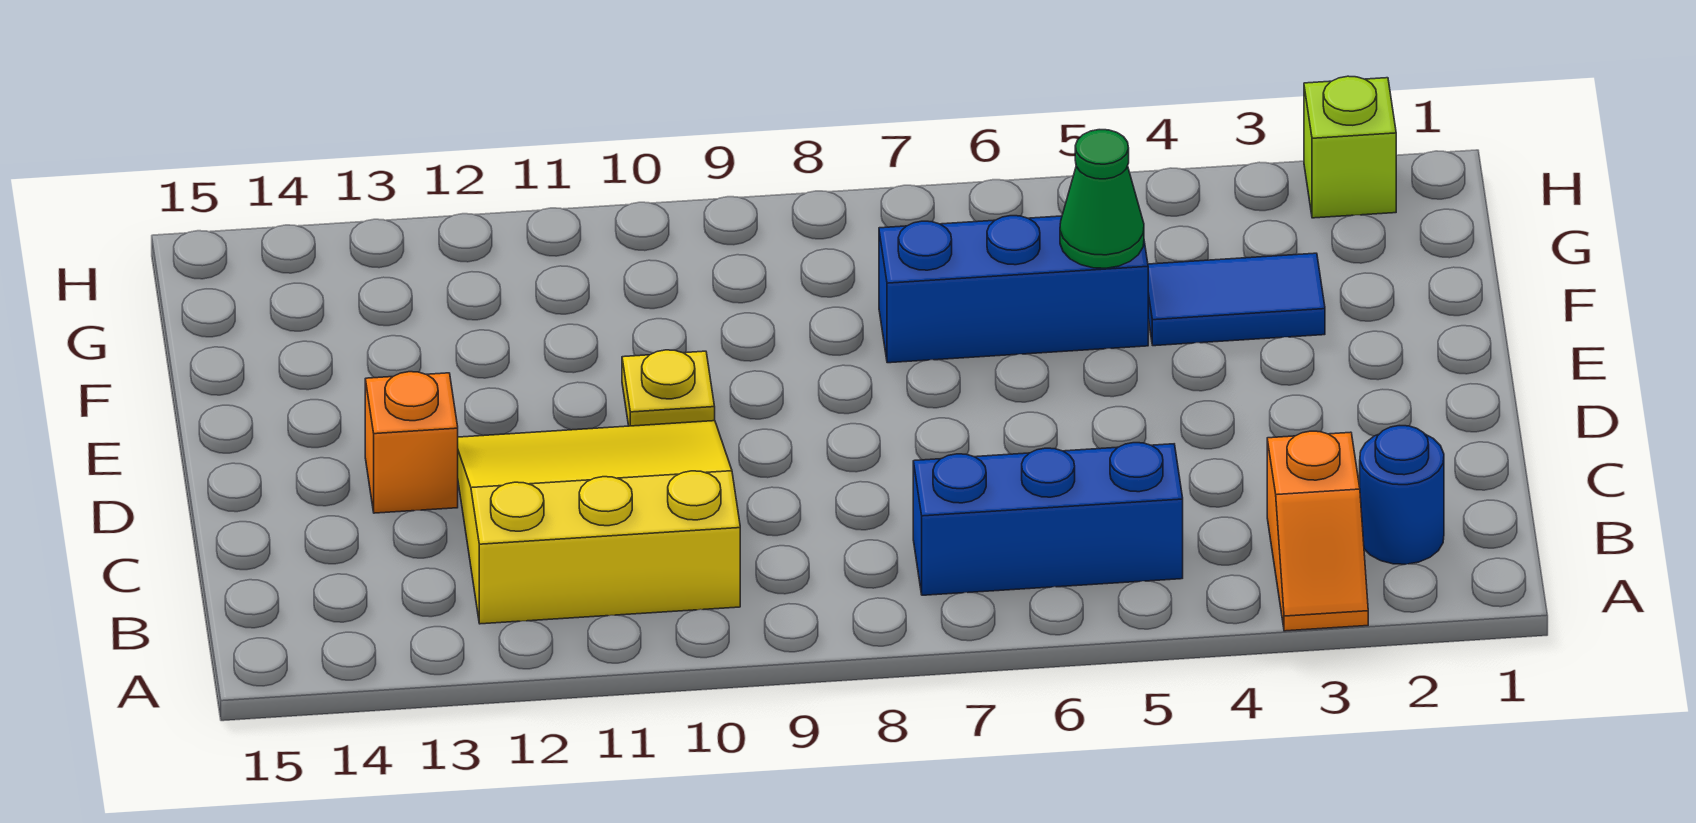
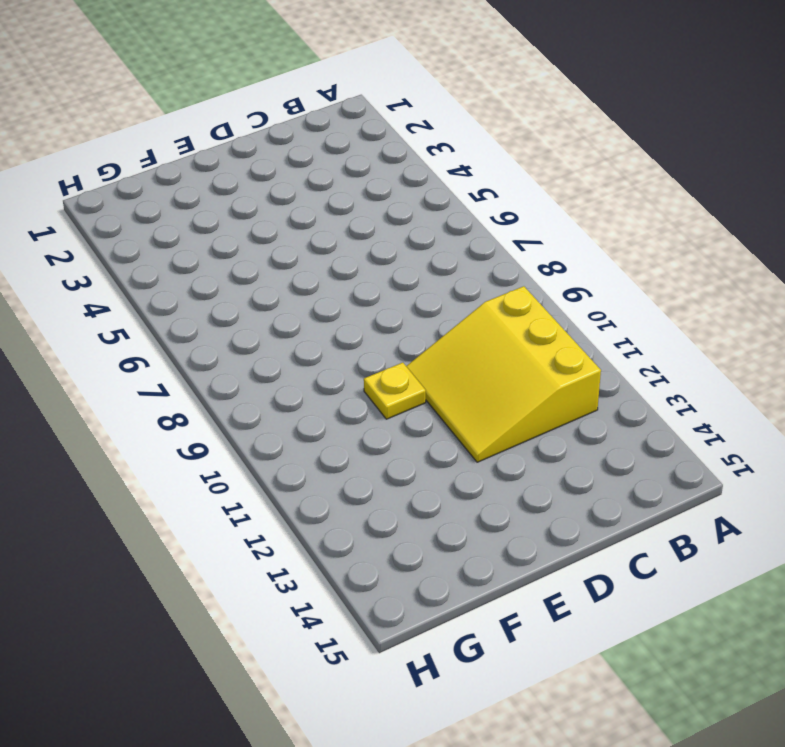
none -> orange 1x2 slope [1267,431,1368,631]
none -> blue 1x1 round brick [1360,426,1444,564]

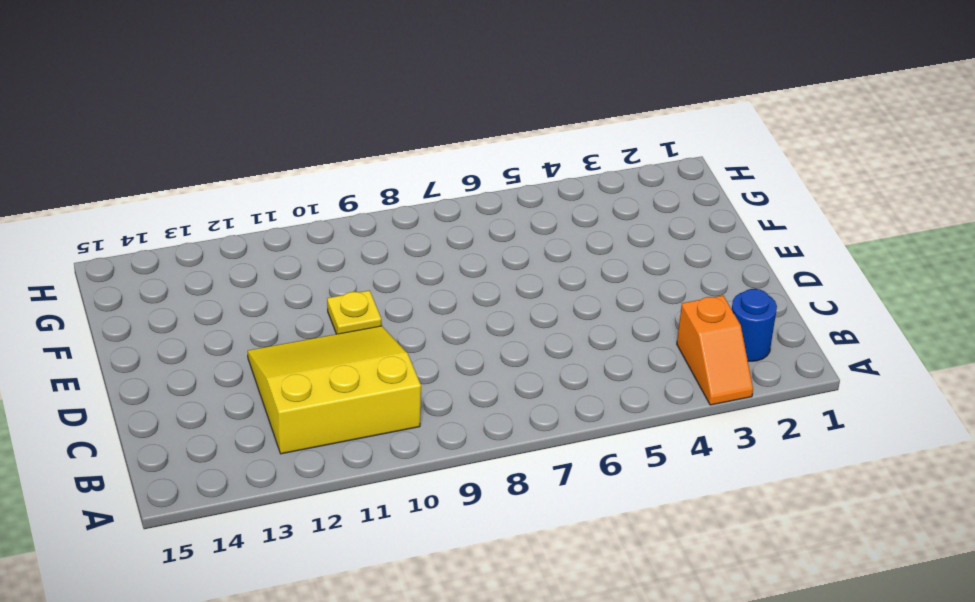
none -> blue 1x3 brick [913,443,1183,595]
none -> orange 1x1 brick [365,372,458,513]

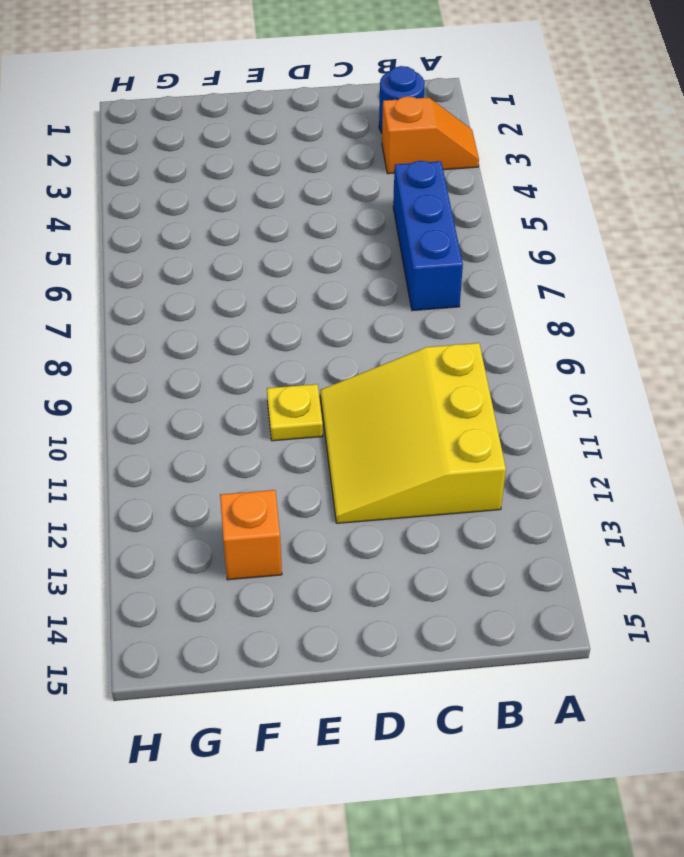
orange 1x1 brick [220,490,282,580] -> orange 1x1 brick moved to [365,372,458,513]
none -> blue 1x2 tile [1148,253,1325,346]
none -> blue 1x3 brick [879,216,1148,363]

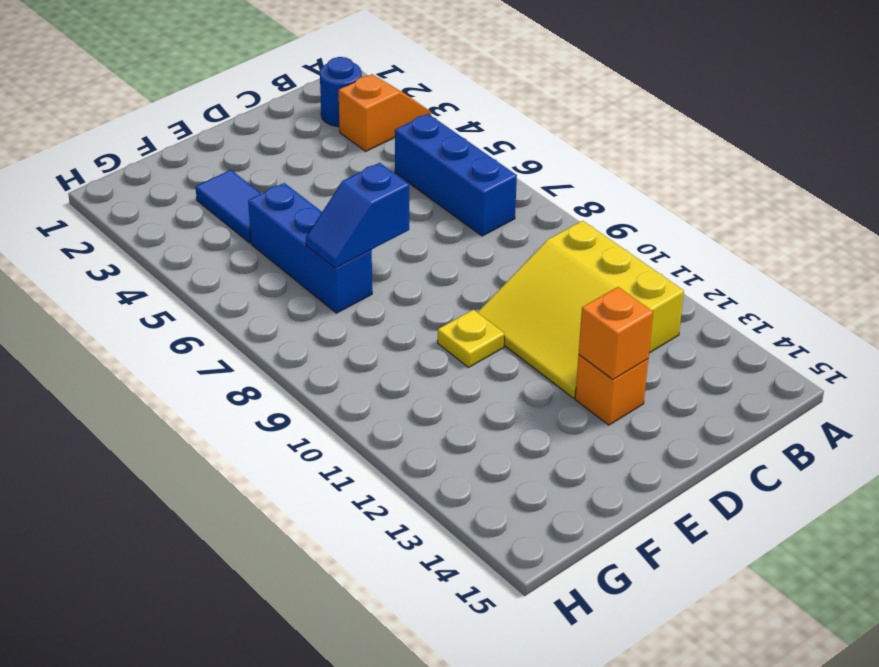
orange 1x1 brick [579,287,653,380] -> none
blue 1x2 slope [306,163,409,268] -> none
none -> lime 1x1 brick [1304,76,1396,218]
none -> green 1x1 cone [1060,130,1144,268]

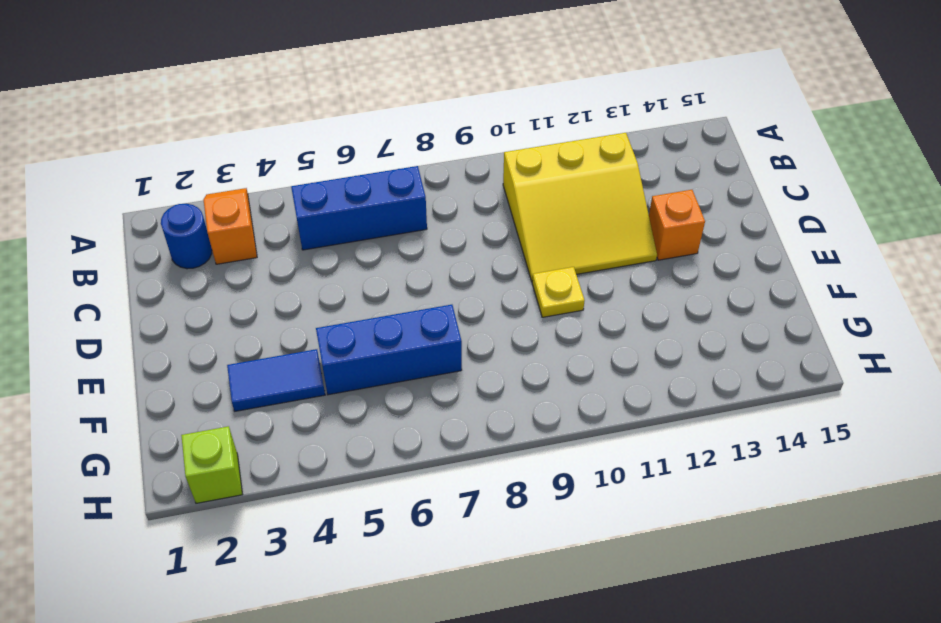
none -> green 1x1 cone [1060,130,1144,268]

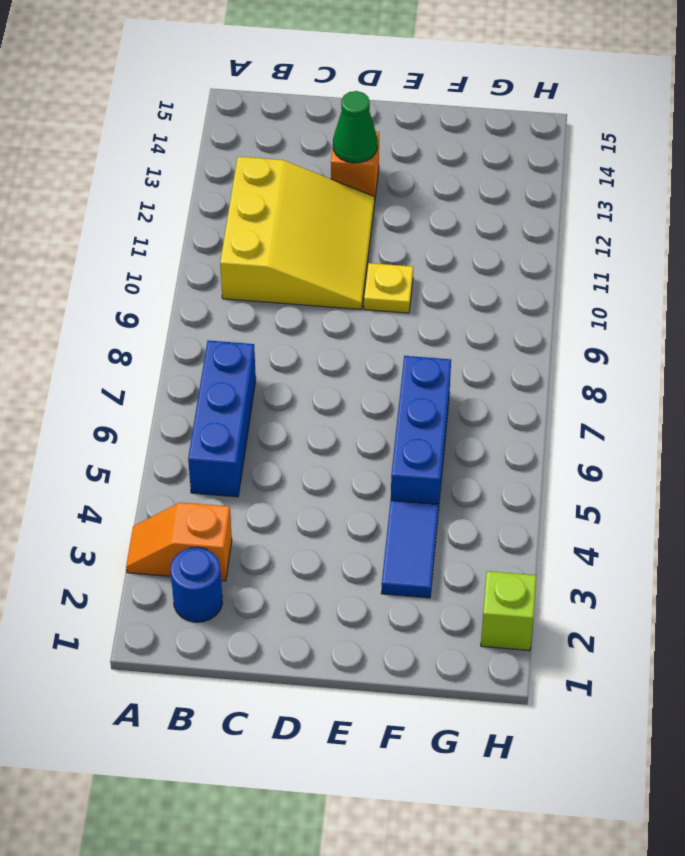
green 1x1 cone [333,91,377,163] -> green 1x1 cone moved to [1060,130,1144,268]

